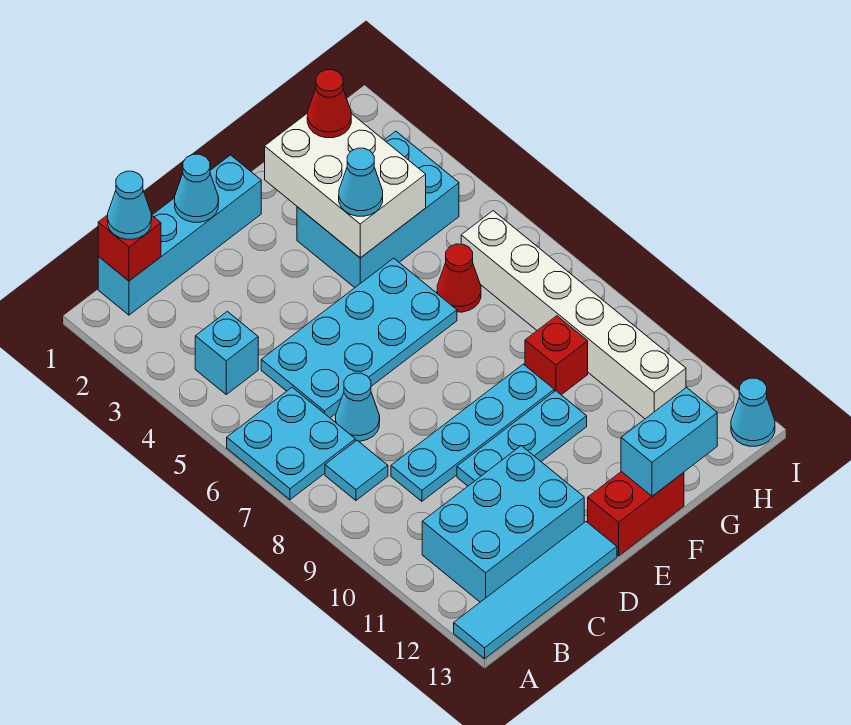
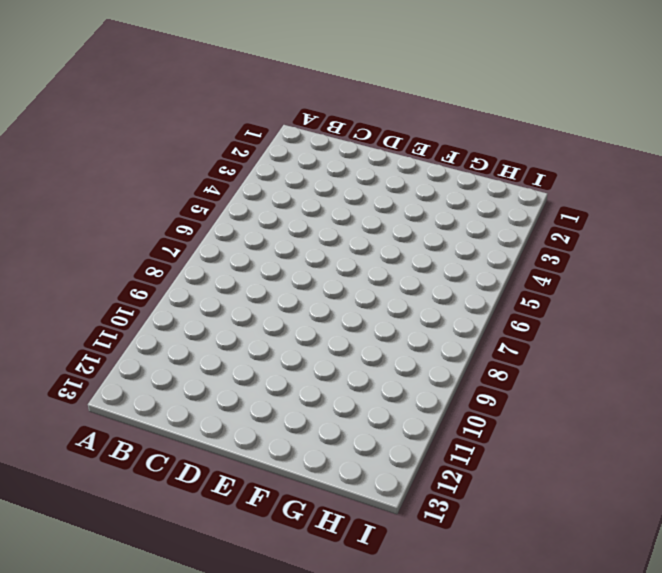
none -> cyan 2x2 plate [227,387,355,500]
none -> cyan 1x4 tile [454,522,617,659]
none -> cyan 1x4 brick [98,155,261,315]

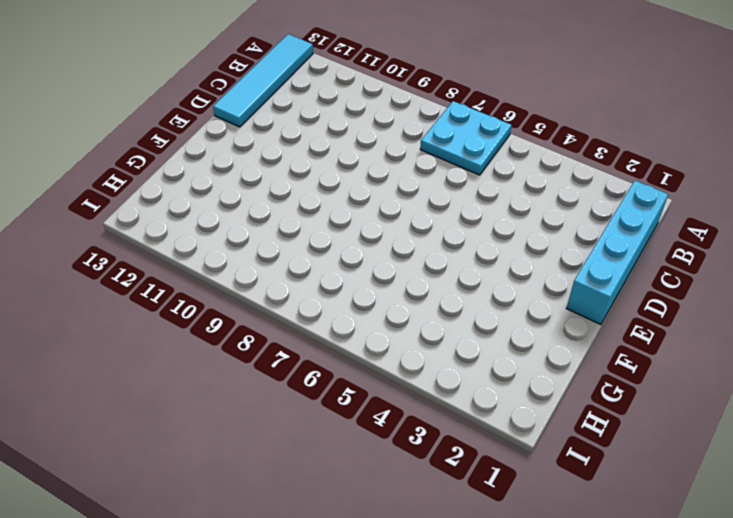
none -> cyan 1x1 brick [195,311,258,394]
none -> cyan 1x1 tile [325,440,388,500]
none -> cyan 2x3 brick [422,446,584,602]

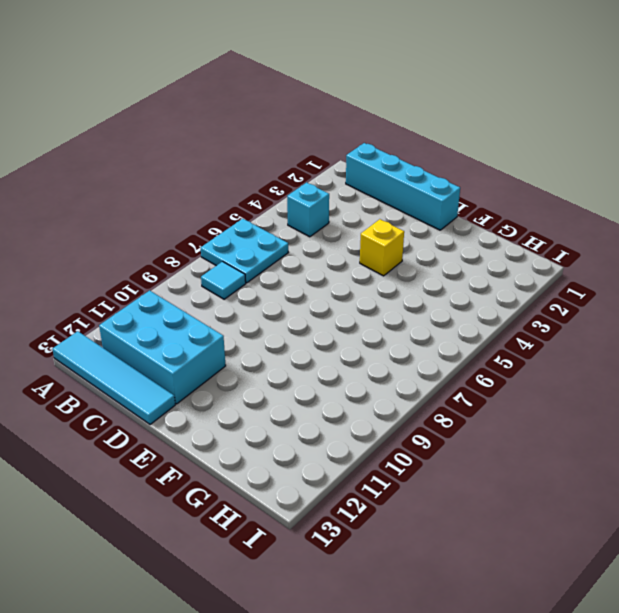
yellow 1x1 brick [360,219,404,276] -> none
none -> cyan 2x4 plate [261,258,457,418]
none -> cyan 1x1 cone [336,373,380,441]
none -> cyan 1x4 plate [391,364,554,501]

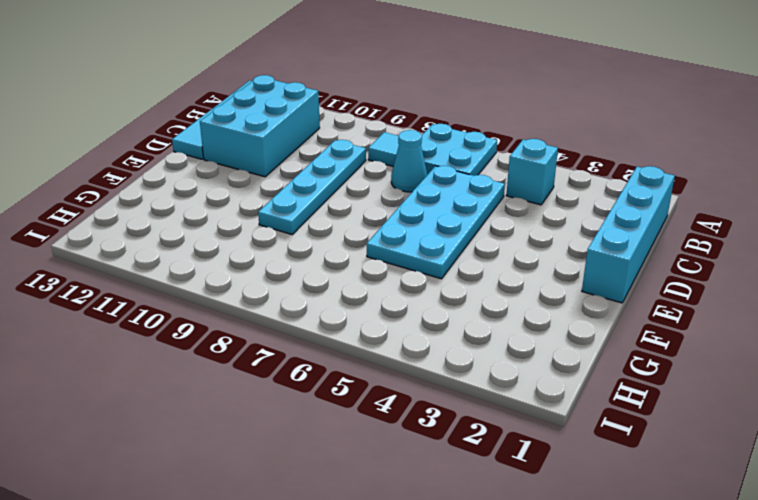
none -> cyan 1x3 plate [457,391,587,486]
none -> red 1x2 brick [588,472,684,556]
none -> cyan 2x3 brick [297,131,459,288]

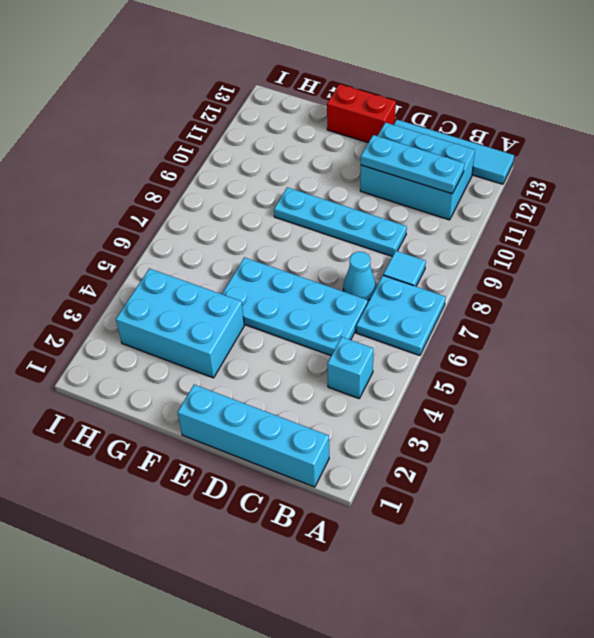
cyan 1x3 plate [361,135,465,194] -> cyan 1x3 plate moved to [457,391,587,486]
none -> red 1x1 cone [437,244,481,312]
none -> red 1x1 brick [525,316,588,395]
none -> white 1x6 brick [461,211,686,419]

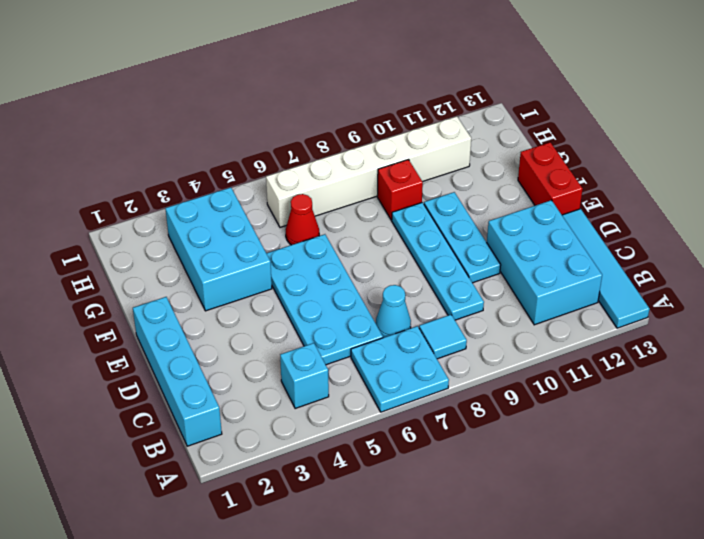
none -> cyan 1x1 cone [731,378,775,446]
none -> red 1x1 brick [98,215,161,281]
none -> cyan 1x1 cone [175,154,219,222]

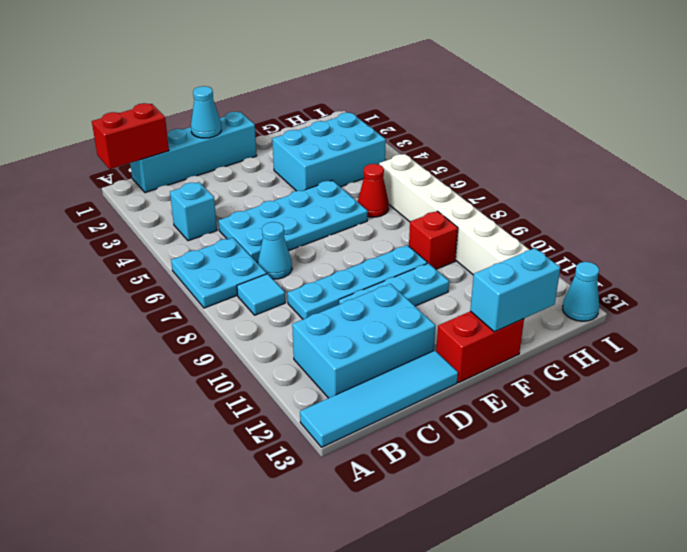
red 1x2 brick [92,103,169,169] -> red 1x1 brick [98,215,161,281]
none -> white 2x3 brick [265,113,426,258]
none -> cyan 1x1 cone [108,171,152,239]
none -> cyan 1x1 cone [339,148,383,216]

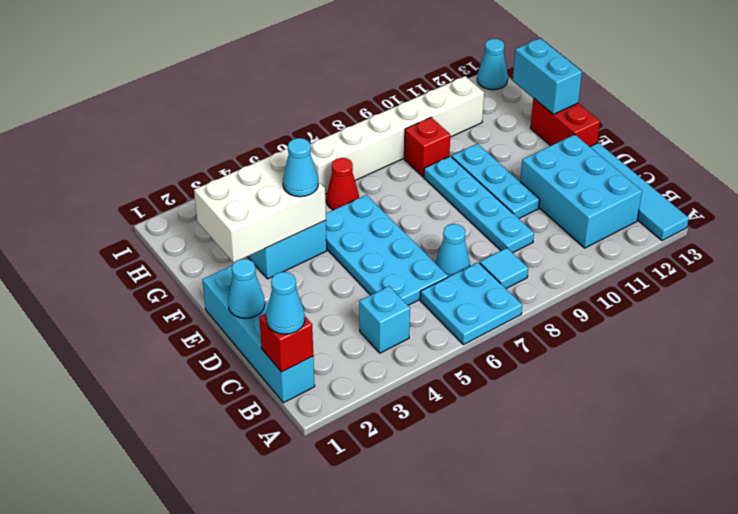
none -> red 1x1 cone [307,70,351,138]

